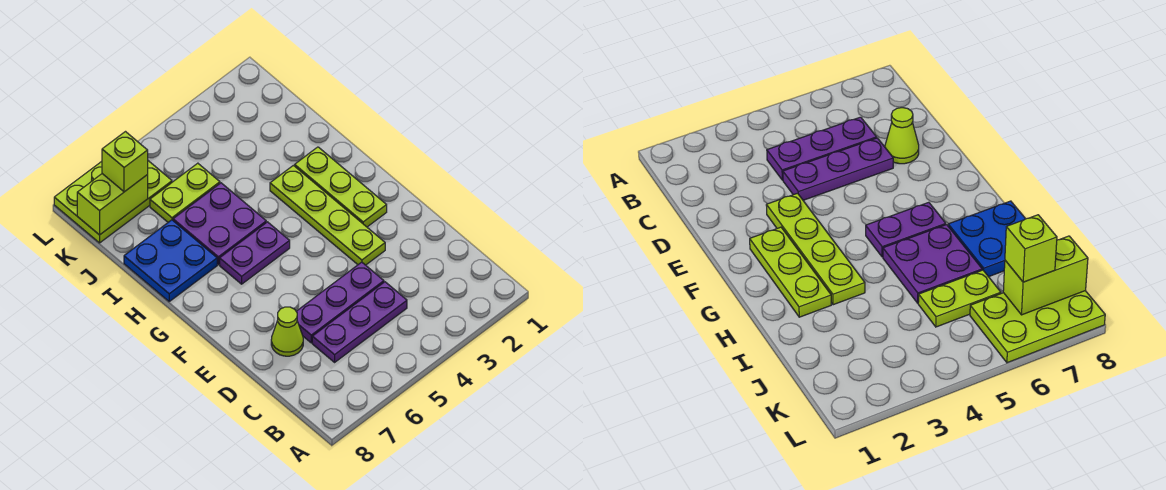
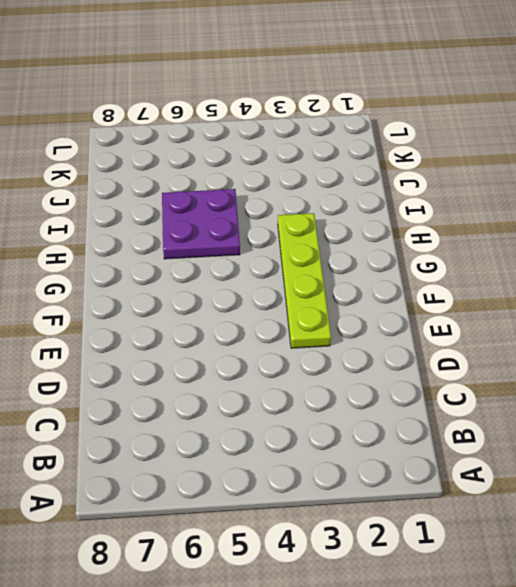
none -> purple 1x3 plate [312,282,407,362]
none -> purple 1x3 plate [296,262,384,343]
none -> lime 1x1 cone [271,307,303,356]

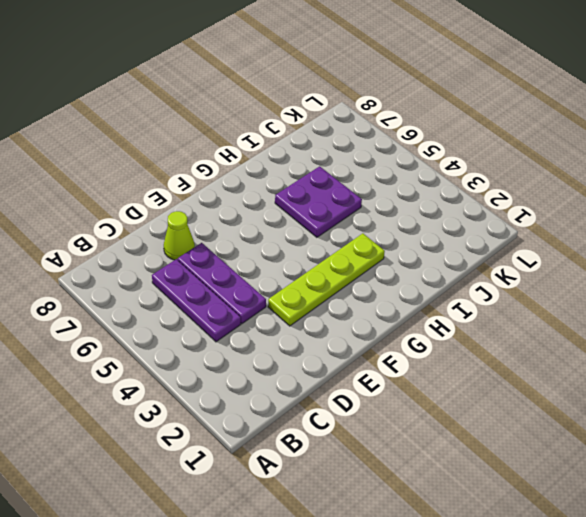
none -> lime 1x3 plate [295,147,387,227]
none -> purple 1x2 plate [220,222,290,284]
none -> blue 2x2 plate [124,220,217,301]

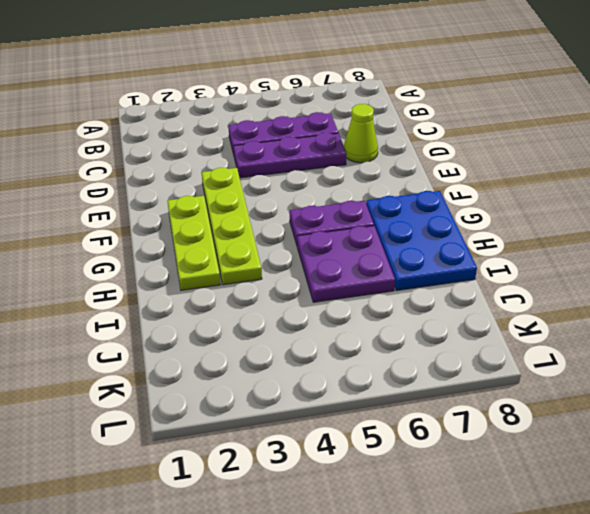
blue 2x3 plate [366,191,477,291] -> blue 2x2 plate [124,220,217,301]
none -> lime 1x2 plate [150,163,220,222]
none -> lime 2x3 plate [54,161,172,243]
none -> lime 1x2 brick [77,174,148,235]

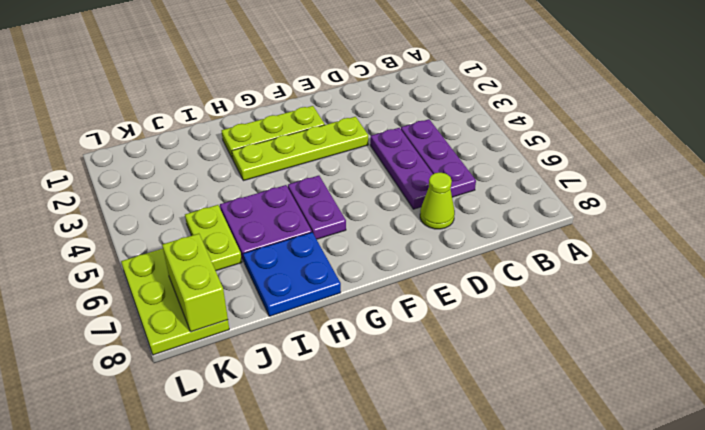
none -> lime 1x1 brick [102,132,148,192]

